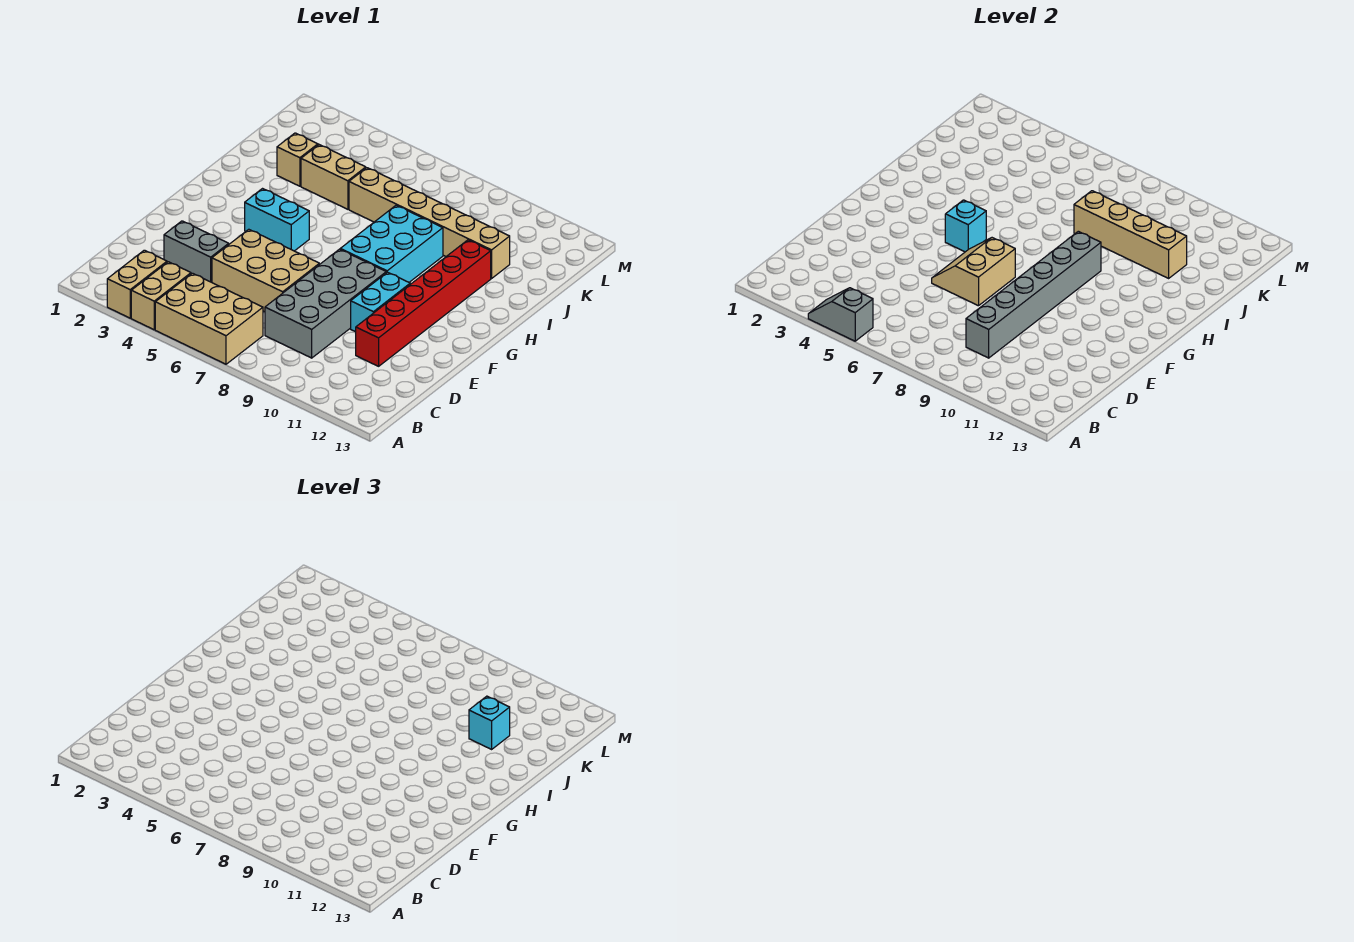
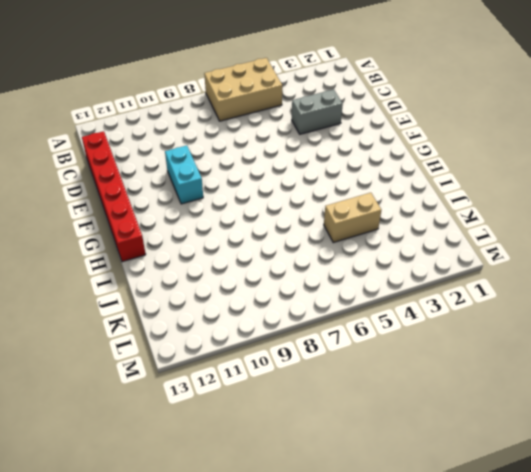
red 1x6 brick [82,131,146,262] -> red 1x6 brick moved to [356,240,491,366]
none -> tan 1x2 brick [107,250,167,318]
none -> tan 1x2 brick [131,262,191,330]
none -> grey 2x4 brick [265,249,386,358]

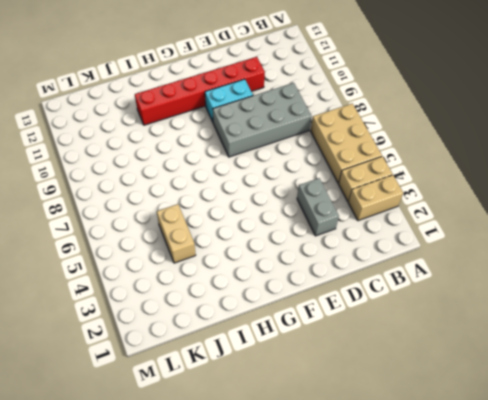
none -> tan 2x3 brick [212,229,319,312]
none -> cyan 1x2 brick [245,189,309,251]
none -> cyan 2x3 brick [340,205,443,282]

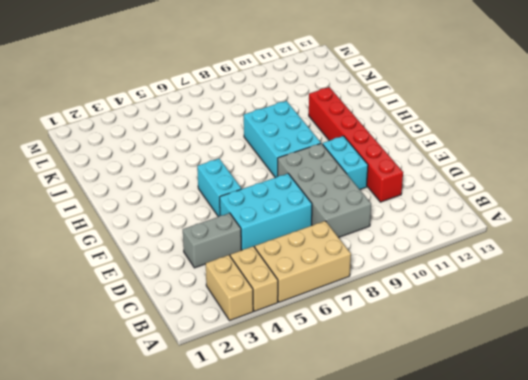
cyan 2x3 brick [220,174,312,250] -> tan 2x3 brick [212,229,319,312]
cyan 1x2 brick [197,159,241,217] -> cyan 1x2 brick turned to [245,189,309,251]
none -> tan 1x1 brick [277,133,318,186]
none -> tan 1x2 brick [301,145,366,209]
none -> tan 1x6 brick [349,168,510,278]

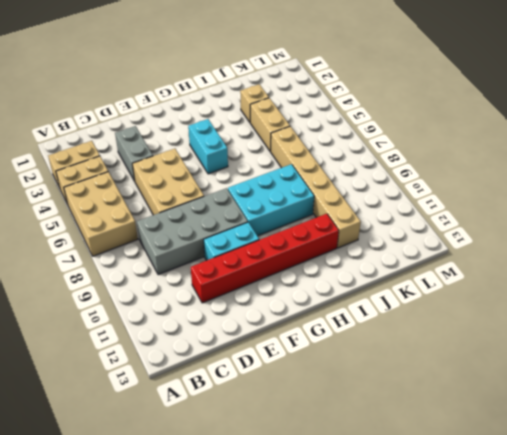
none -> grey 1x2 slope [808,288,873,341]
none -> grey 1x6 brick [966,231,1101,358]
none -> tan 2x2 slope [932,238,1015,306]

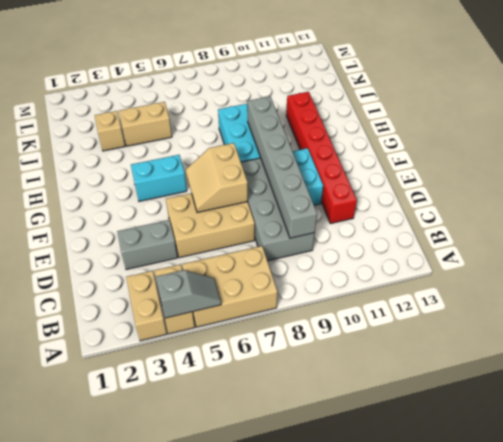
grey 1x2 slope [156,270,221,318] -> grey 1x2 slope turned to [808,288,873,341]
none -> tan 1x6 brick [349,168,510,278]
none -> cyan 1x1 brick [945,200,986,252]
none -> tan 1x4 brick [1074,191,1187,278]

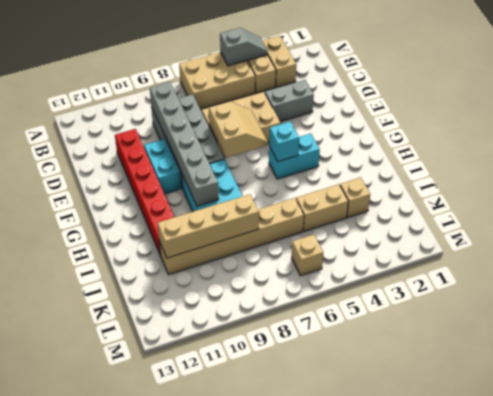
tan 1x1 brick [292,235,323,276] -> none
none -> cyan 1x1 brick [469,696,510,749]

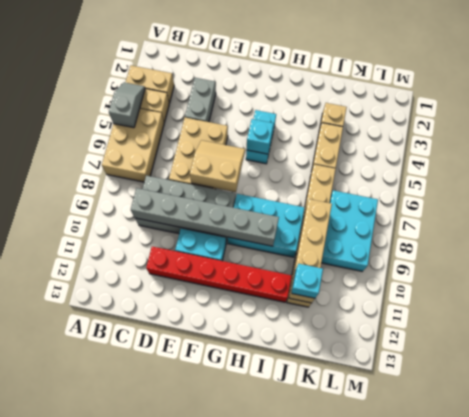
cyan 2x3 brick [321,190,378,271] -> none

